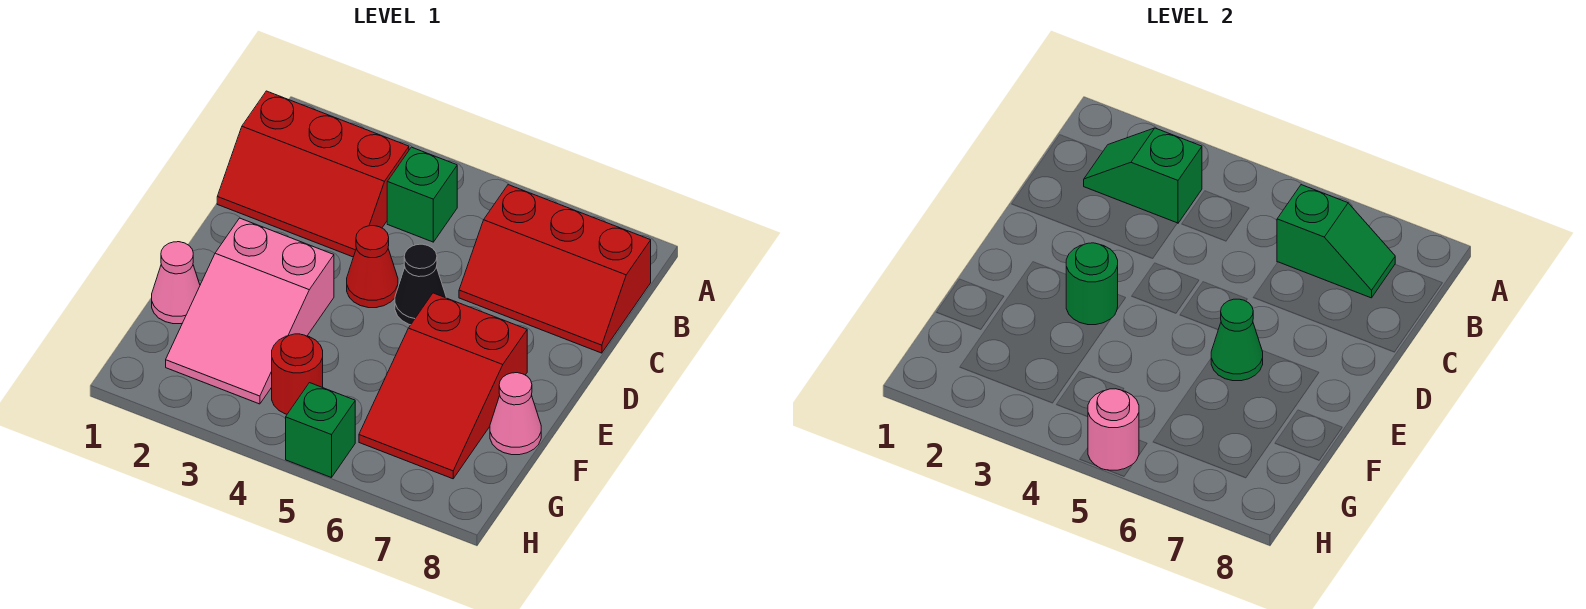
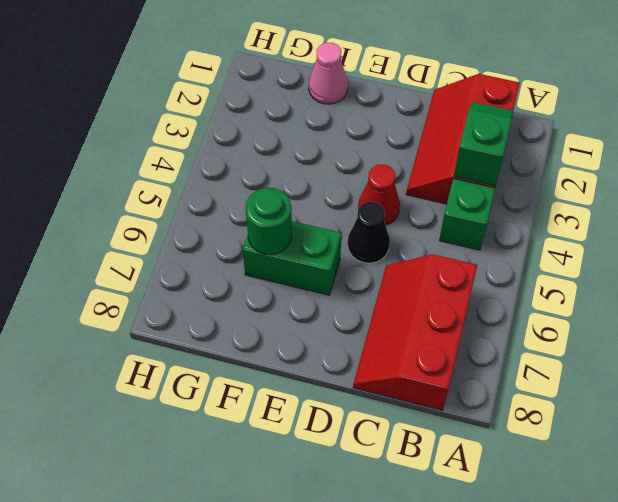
green 1x2 brick [243,221,342,295] -> red 2x3 slope [359,293,527,479]
green 1x1 round brick [246,188,292,255] -> green 1x1 round brick moved to [1066,243,1118,325]
none -> pink 2x3 slope [166,218,334,404]
none -> pink 1x1 cone [490,373,541,455]
none -> red 1x1 round brick [272,334,323,414]

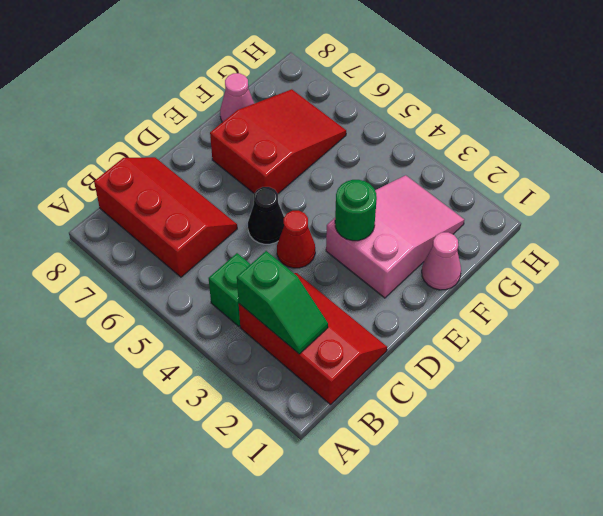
none -> red 1x1 round brick [272,334,323,414]
none -> green 1x1 brick [286,383,355,478]
none -> green 1x2 slope [1277,185,1395,298]

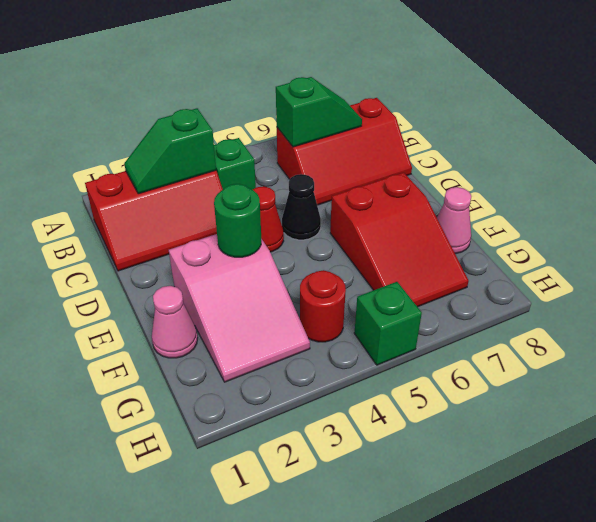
none -> green 1x1 cone [1211,299,1263,381]
none -> pink 1x1 round brick [1088,389,1139,470]

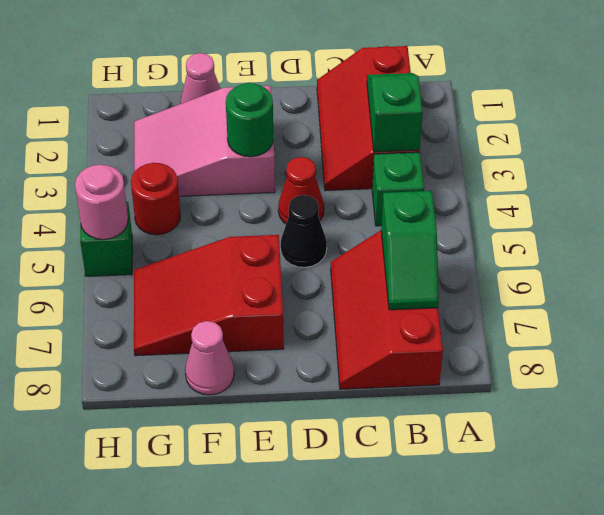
none -> green 1x1 cone [1211,299,1263,381]

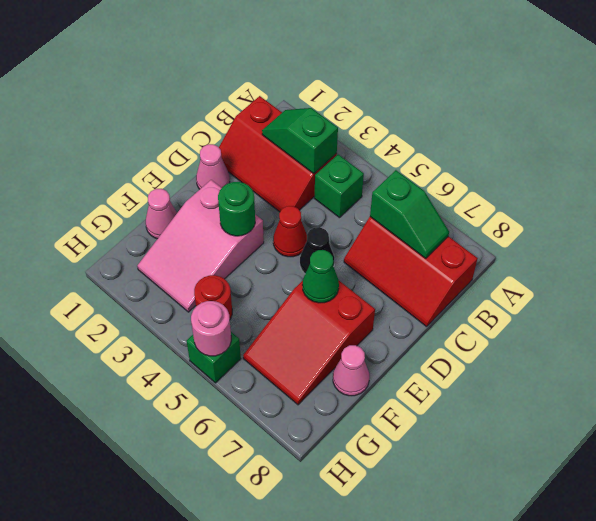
pink 1x1 cone [196,144,230,189] -> none

